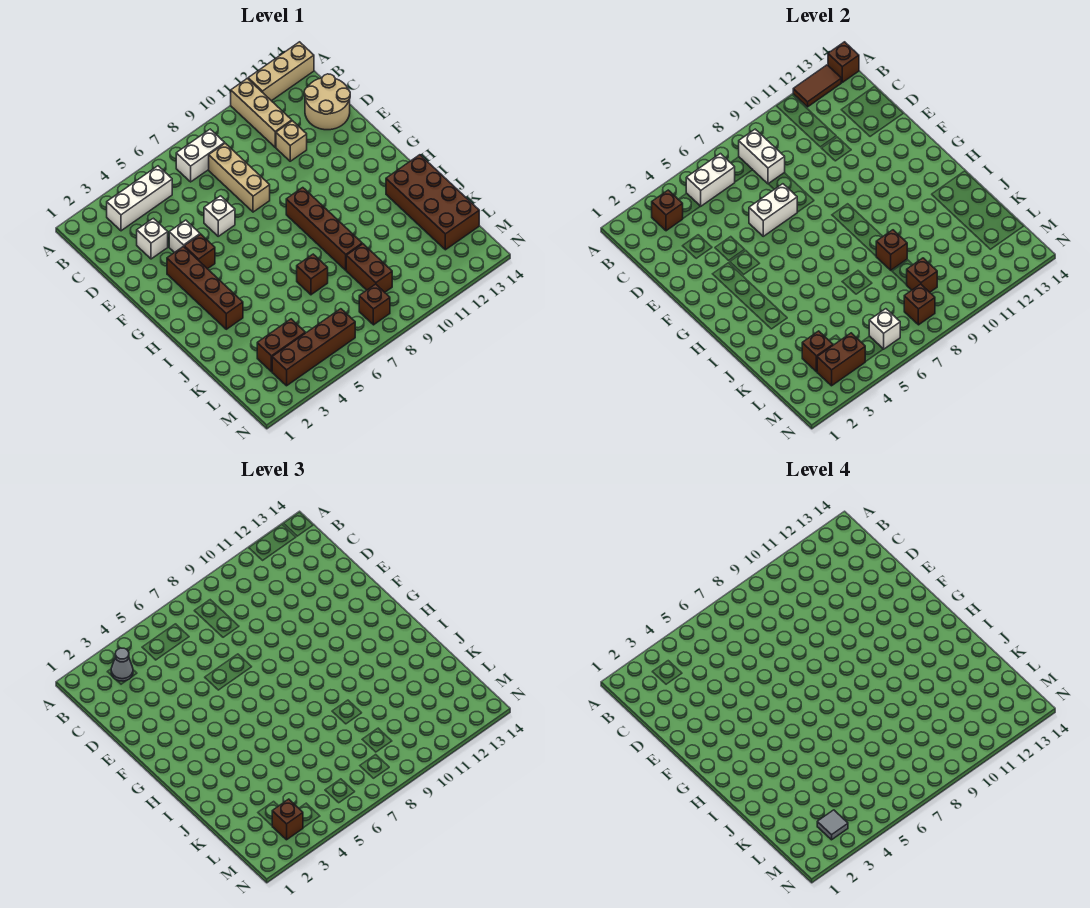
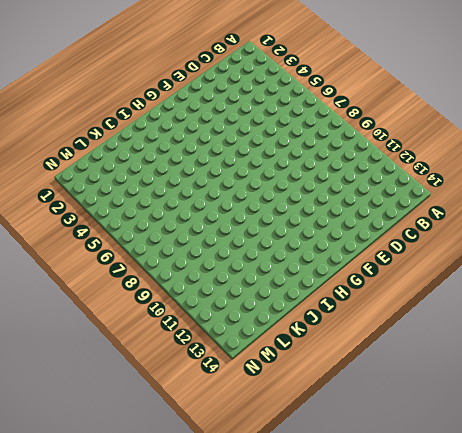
none -> tan 1x3 brick [231,78,292,147]
none -> tan 1x3 brick [248,42,314,101]
none -> white 1x3 brick [107,166,172,231]
none -> white 1x2 brick [176,129,225,182]

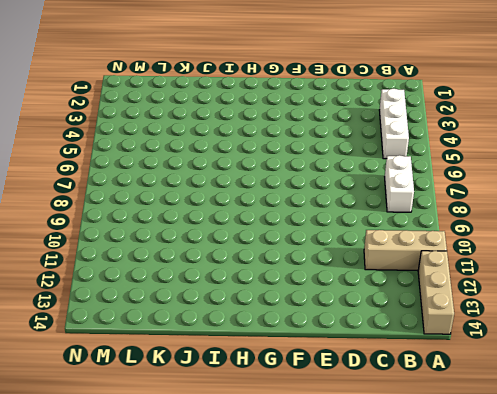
none -> tan 1x3 brick [209,143,270,212]
none -> tan 2x2 round brick [304,74,350,130]
none -> white 1x1 brick [137,218,168,259]
none -> tan 1x1 brick [276,121,307,161]

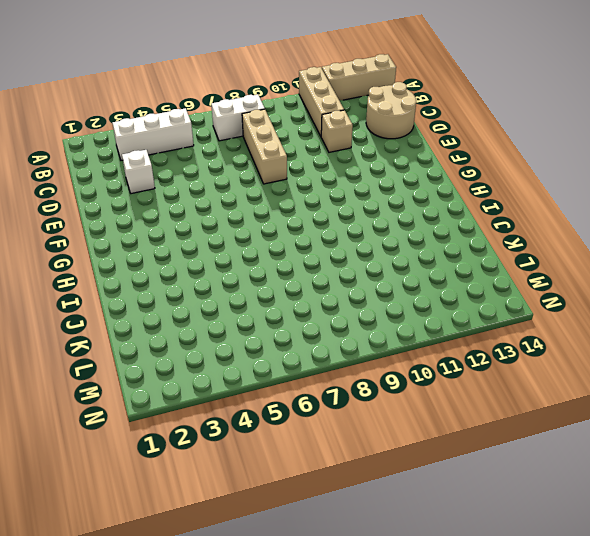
none -> white 1x1 brick [169,220,200,253]
none -> white 1x1 brick [204,196,235,236]
none -> brown 1x4 brick [167,246,243,329]
none -> brown 1x1 brick [184,234,215,269]

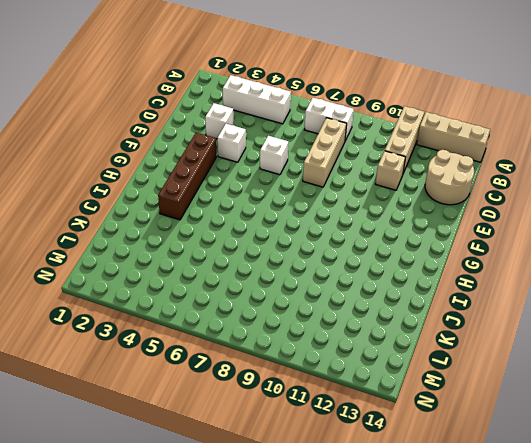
none -> brown 1x1 brick [184,234,215,269]
none -> brown 1x4 brick [286,188,362,270]
none -> brown 2x4 brick [386,155,479,250]
none -> brown 1x1 brick [297,254,328,295]

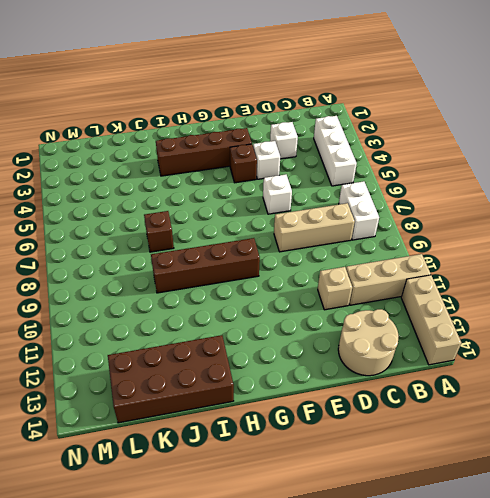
none -> brown 1x2 brick [346,244,392,292]
none -> brown 1x2 brick [257,319,305,372]
none -> brown 1x4 brick [272,309,355,386]
none -> brown 1x1 brick [359,284,390,325]

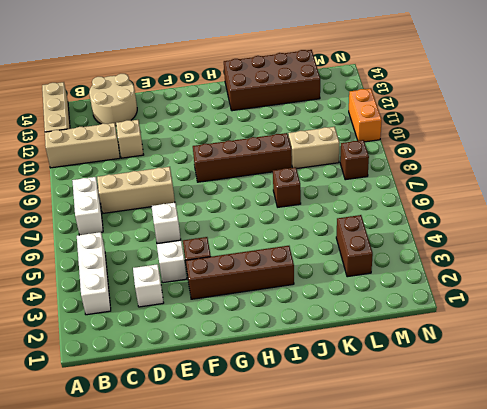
tan 1x2 brick [288,127,339,169] -> brown 1x2 brick [346,244,392,292]
orange 1x2 brick [349,88,382,142] -> none
none -> brown 1x4 brick [272,309,355,386]
none -> brown 1x2 tile [793,65,841,107]
none -> brown 1x1 brick [828,42,859,82]
none -> brown 1x1 brick [652,190,683,231]

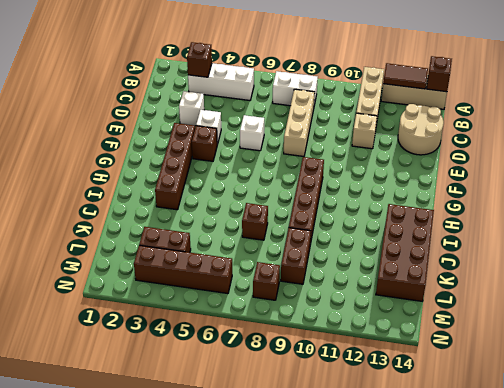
none -> white 1x2 brick [686,154,735,206]
none -> white 1x2 brick [739,129,785,184]
none -> white 1x2 brick [749,184,797,236]
none -> brown 1x1 brick [876,230,907,270]

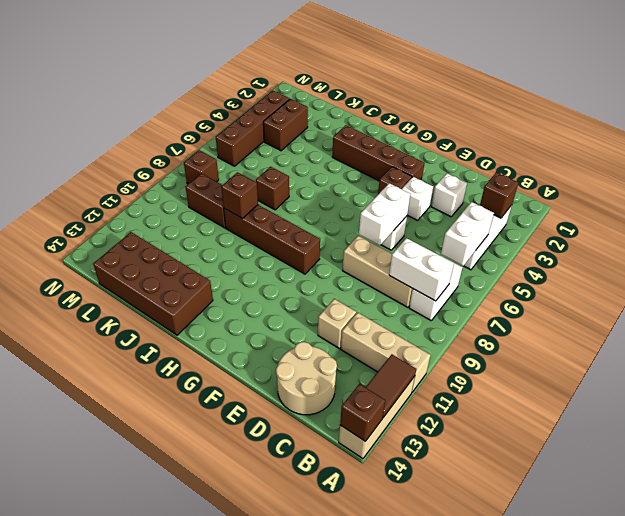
none -> brown 1x1 brick [802,331,833,372]
none -> brown 1x1 brick [907,258,937,292]
none -> brown 1x2 brick [817,333,865,386]
none -> white 1x1 brick [869,309,900,349]

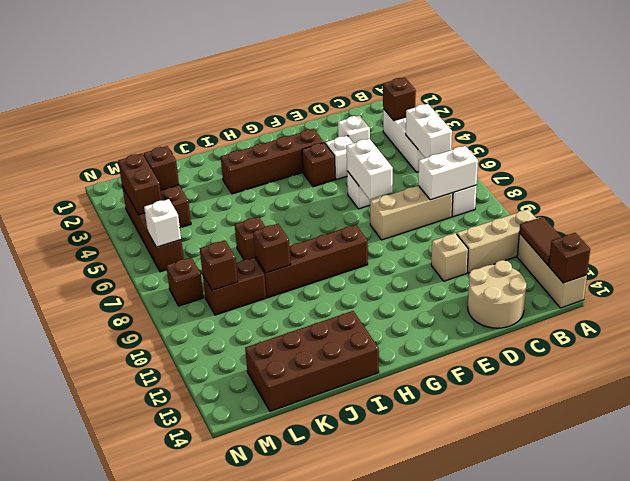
none -> brown 1x1 brick [904,284,935,325]
none -> grey 1x1 cone [111,648,133,681]
none -> brown 1x1 brick [272,799,303,840]
none -> grey 1x1 tile [817,810,848,840]

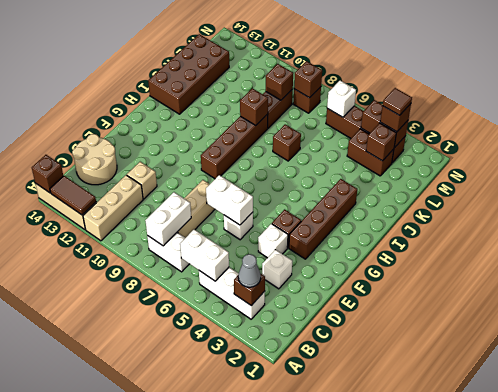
brown 1x1 tile [383,88,412,115] -> grey 1x1 tile [817,810,848,840]

